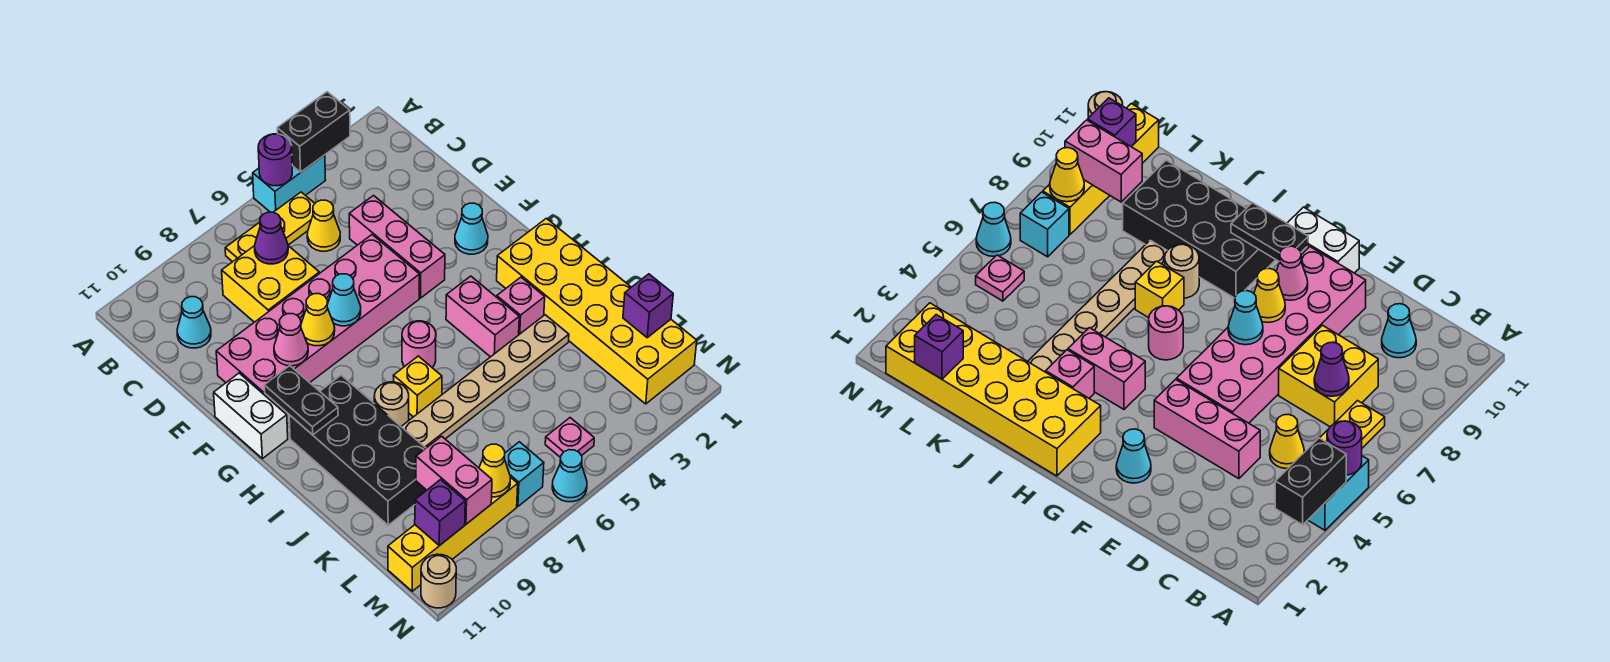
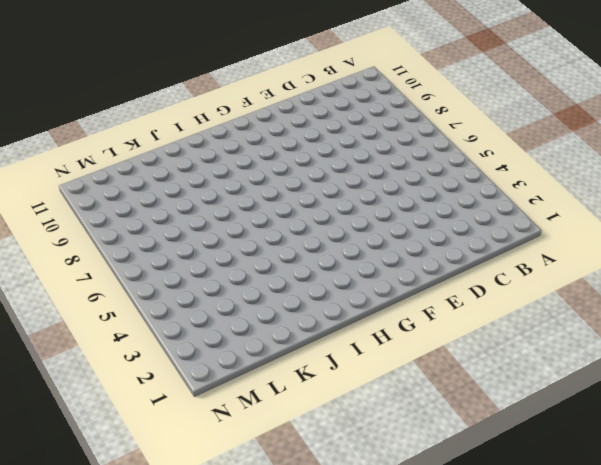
none -> cyan 1x2 brick [253,155,326,212]
none -> yellow 1x3 plate [225,192,315,262]
none -> yellow 1x1 cone [307,200,340,251]
none -> yellow 2x2 brick [222,246,319,322]

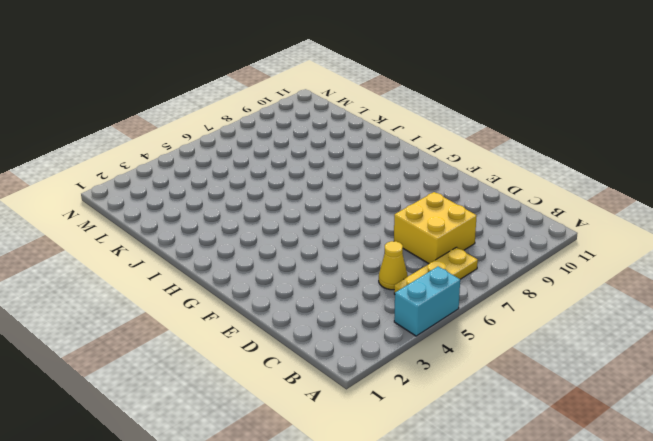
none -> cyan 1x1 cone [177,297,211,348]
none -> pink 1x3 brick [349,196,445,298]
none -> pink 2x6 brick [216,235,419,407]
none -> cyan 1x1 cone [455,203,488,254]

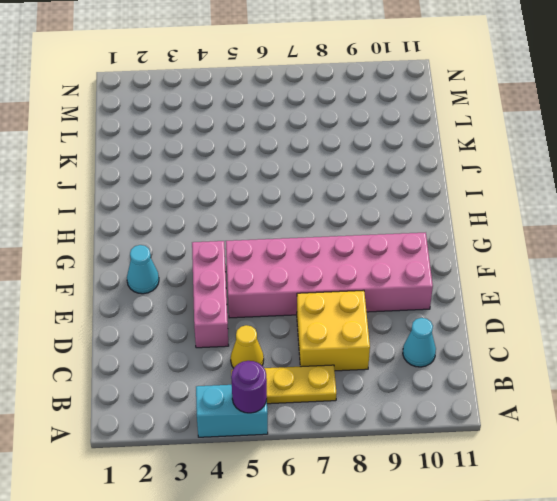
none -> white 1x2 brick [214,373,288,459]
none -> yellow 2x6 brick [497,218,697,404]
none -> pink 1x2 brick [446,276,519,357]
none -> pink 1x1 round brick [402,321,436,367]

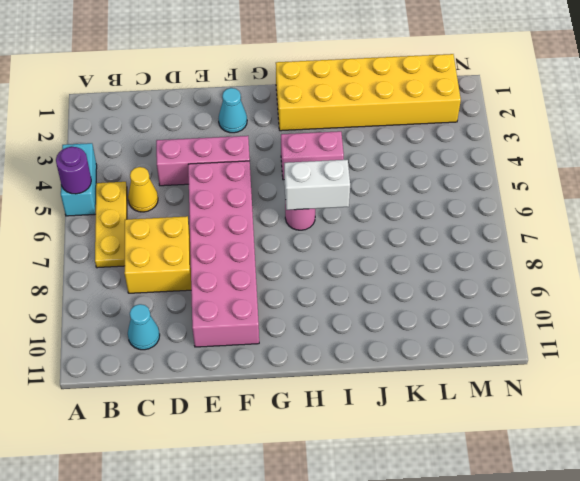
white 1x2 brick [284,160,350,210] -> white 1x2 brick moved to [214,373,288,459]
none -> black 2x4 brick [289,375,427,525]
none -> pink 1x1 brick [497,277,545,334]
none -> yellow 1x1 brick [393,356,442,417]
none -> tan 1x1 round brick [374,382,409,426]

